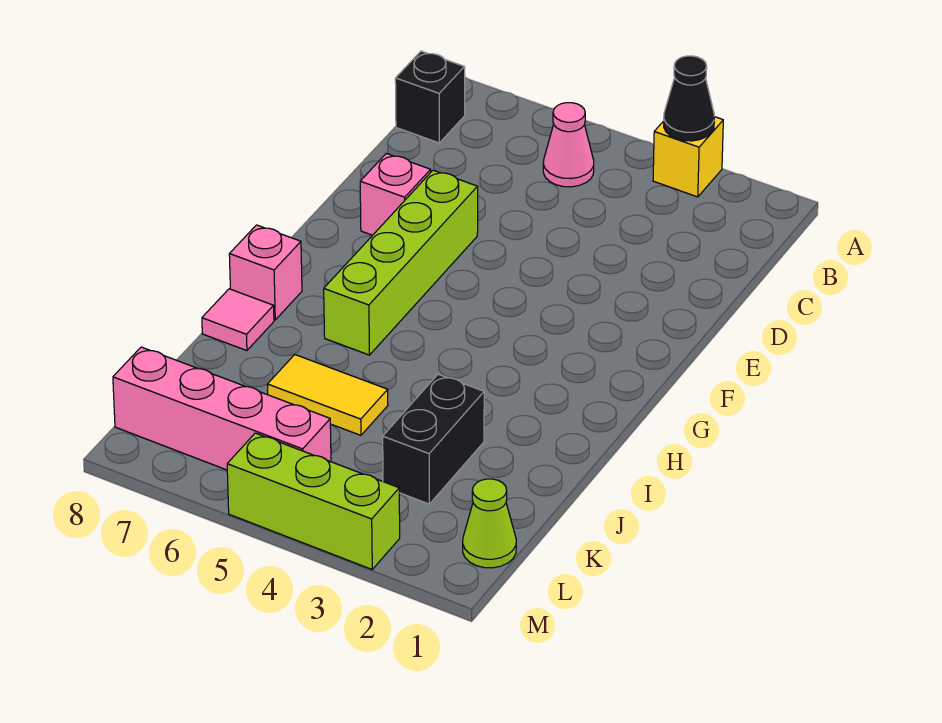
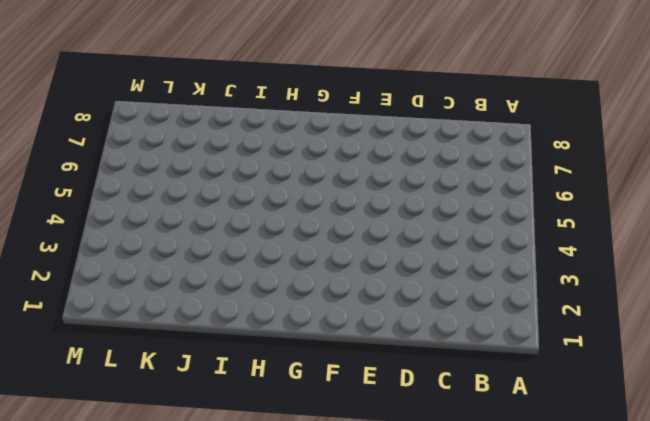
none -> yellow 1x1 brick [653,117,723,197]
none -> pink 1x1 cone [543,103,594,187]
none -> black 1x1 brick [395,51,465,143]

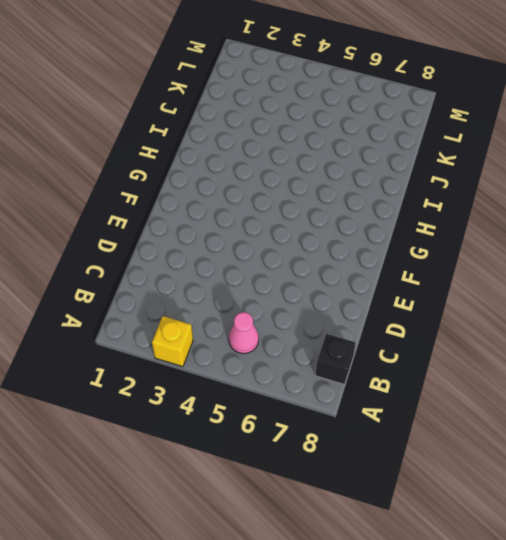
none -> lime 1x4 brick [324,170,478,355]
none -> pink 1x1 brick [360,153,431,235]
none -> pink 1x1 brick [229,225,302,320]

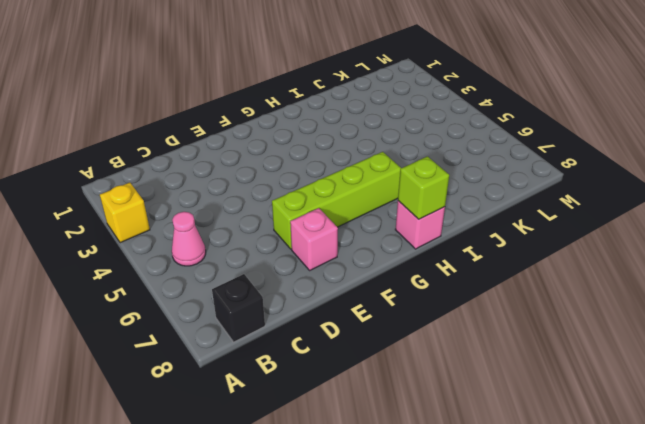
lime 1x1 brick [398,156,449,219] -> none
none -> pink 1x1 tile [202,289,274,351]
none -> black 1x2 brick [383,374,484,504]
none -> yellow 1x2 tile [267,355,388,435]

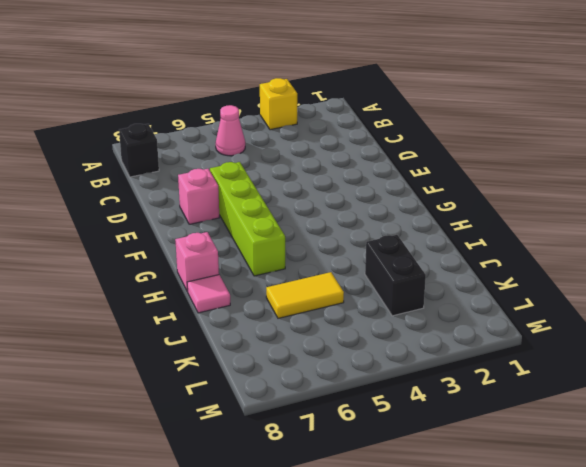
none -> lime 1x1 cone [463,479,516,568]
none -> pink 1x4 brick [113,347,331,470]
none -> lime 1x3 brick [227,433,400,569]

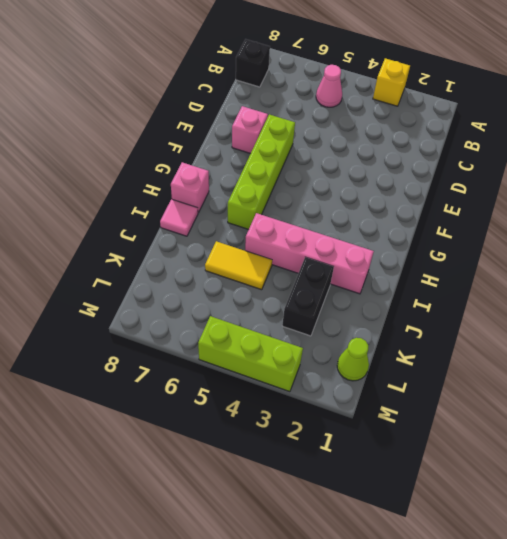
pink 1x4 brick [245,213,374,294] -> pink 1x4 brick moved to [113,347,331,470]
none -> black 1x1 cone [664,56,714,141]

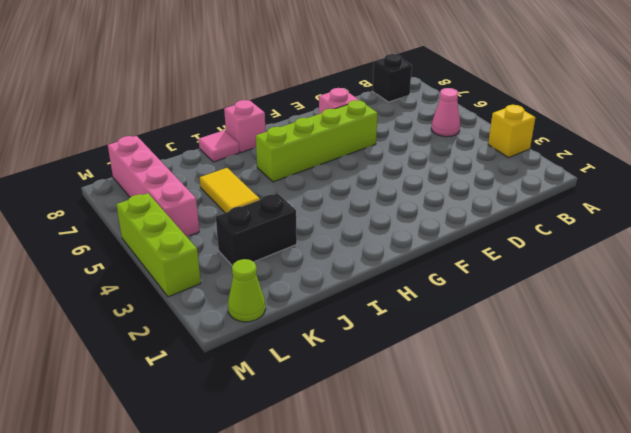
none -> black 1x1 cone [664,56,714,141]

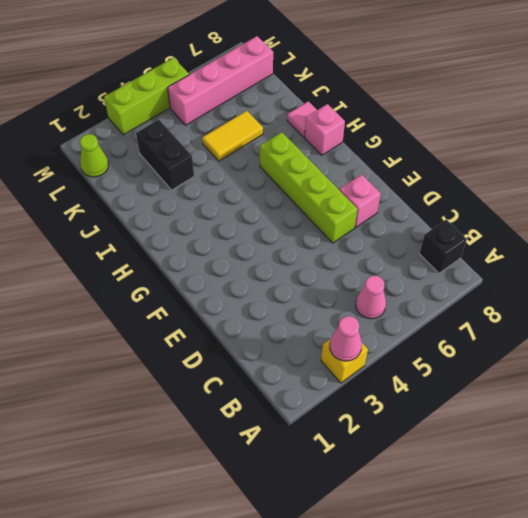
pink 1x1 cone [330,316,362,361] -> black 1x1 cone [664,56,714,141]

